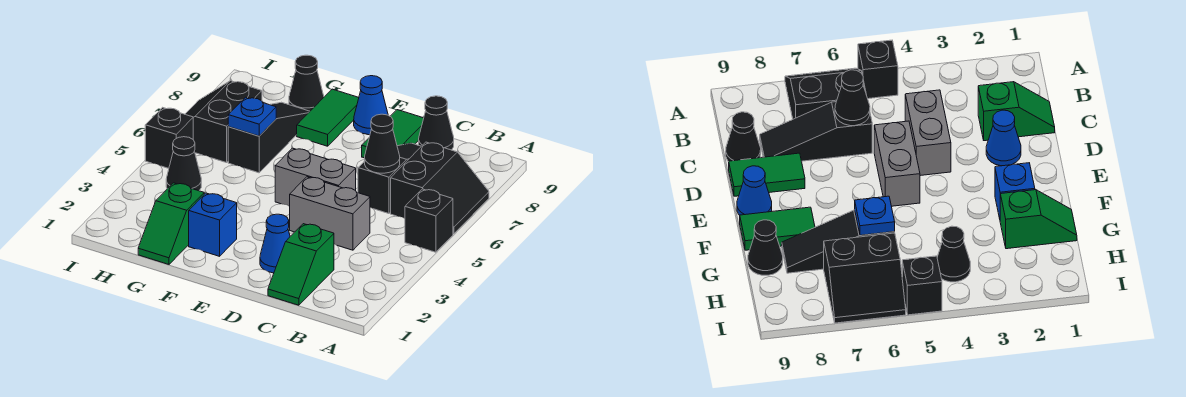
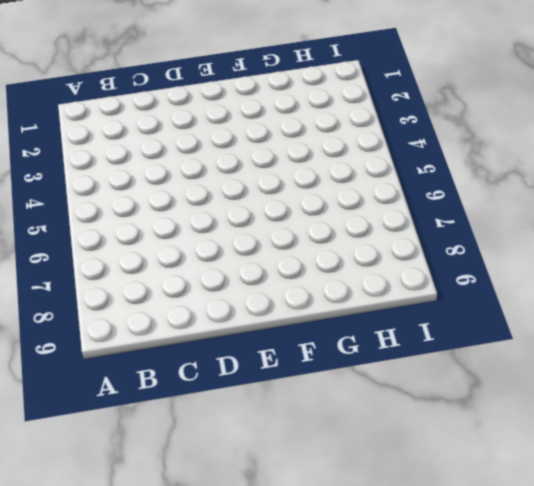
none -> black 1x1 brick [405,189,453,252]
none -> black 2x2 slope [391,142,489,234]
none -> green 1x2 slope [268,224,334,305]

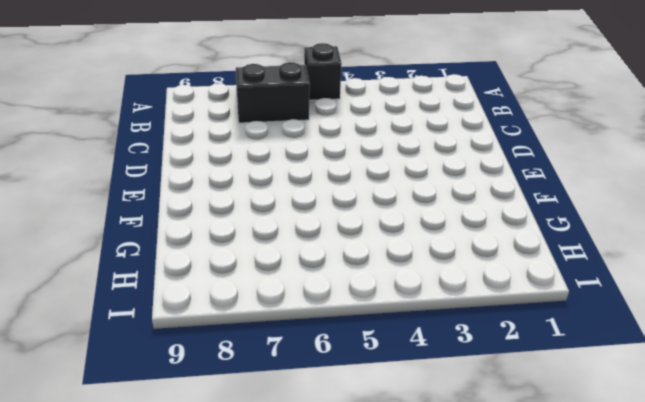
none -> green 1x2 slope [268,224,334,305]
none -> grey 1x2 brick [290,177,370,250]
none -> black 1x3 slope [358,143,421,214]

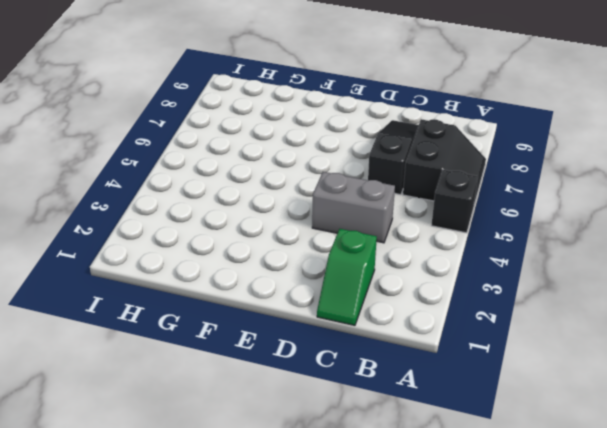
none -> black 1x1 cone [419,96,454,150]
none -> blue 1x1 cone [260,214,290,273]
none -> grey 1x2 brick [275,148,356,206]

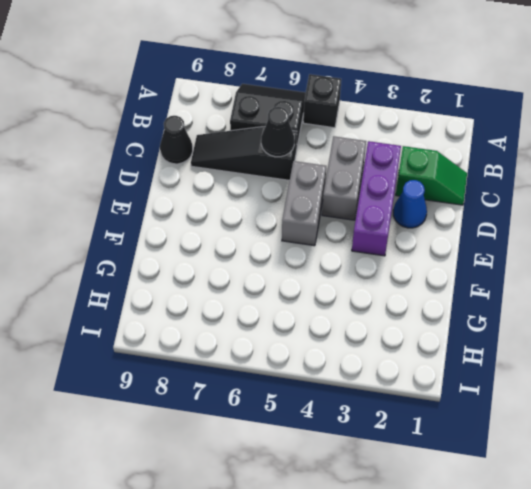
purple 1x3 brick [352,141,401,256] -> none
none -> green 1x2 tile [362,110,424,158]
none -> blue 1x1 cone [354,76,388,135]
none -> blue 1x1 brick [189,193,237,256]

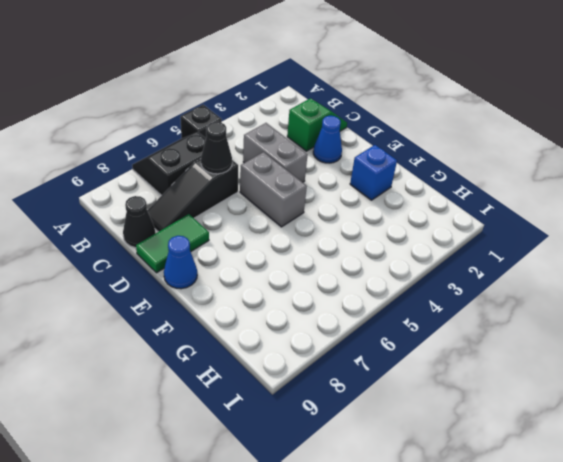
none -> green 1x2 tile [297,89,359,146]
none -> green 1x2 slope [138,183,204,264]
none -> black 1x3 slope [228,102,310,173]

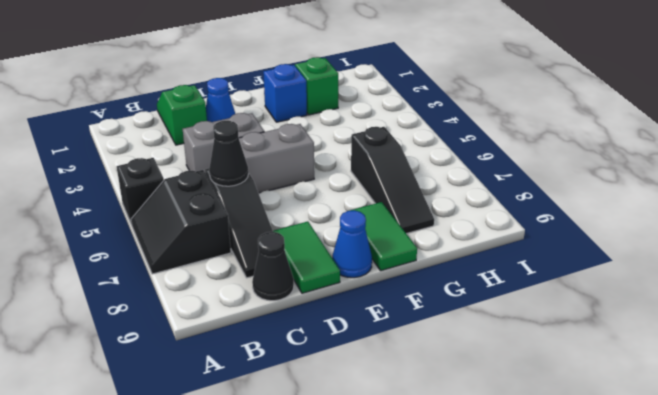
none -> black 1x1 cone [289,55,324,111]
none -> black 1x1 cone [166,137,201,191]
none -> black 2x2 slope [185,81,262,163]

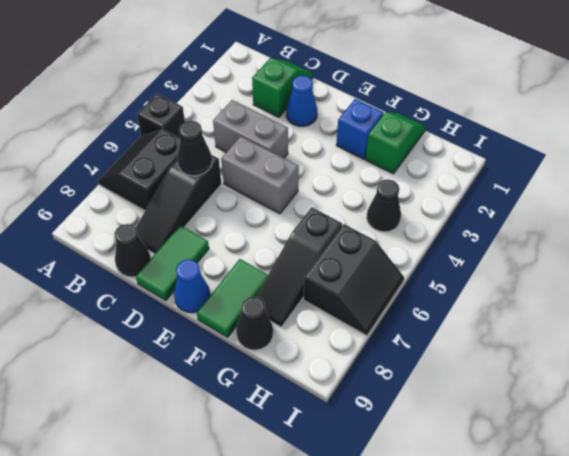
none -> black 1x1 brick [145,107,193,168]
none -> blue 1x1 plate [228,97,276,136]

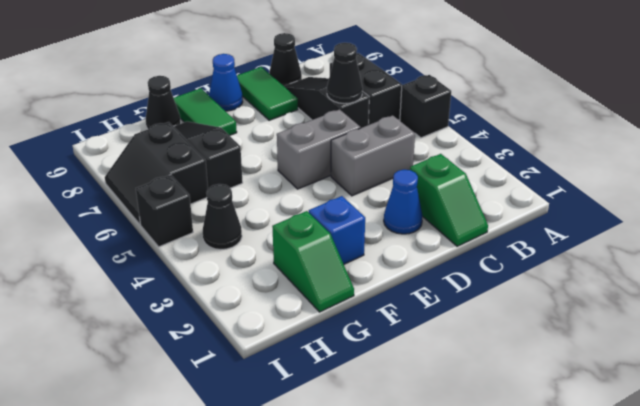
none -> blue 1x1 plate [228,97,276,136]

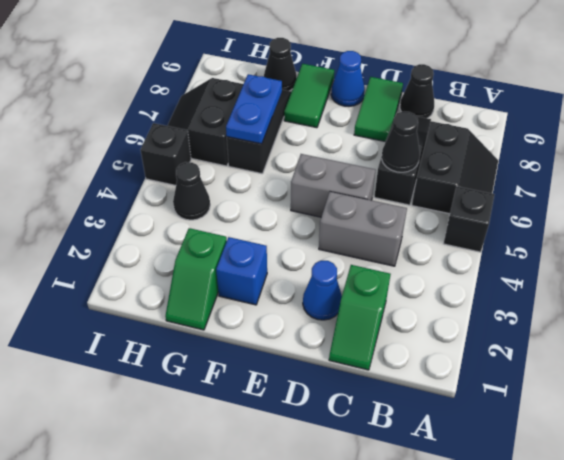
blue 1x2 plate [226,74,282,144] -> blue 1x1 plate [228,97,276,136]

